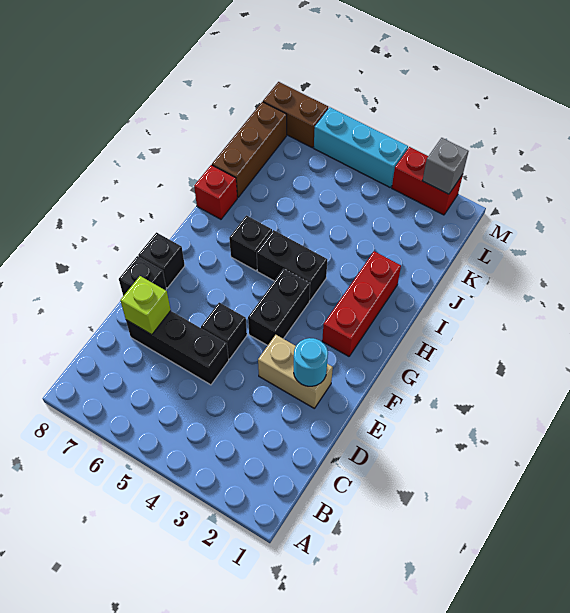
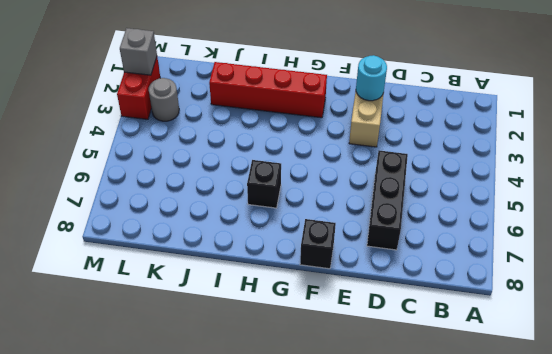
red 1x4 brick [209,62,327,118] -> red 1x3 brick [322,251,401,356]
grey 1x1 round brick [149,78,179,121] -> none
none -> black 1x1 brick [201,303,247,359]
none -> black 1x1 brick [119,256,166,296]
none -> black 1x2 brick [248,269,310,346]

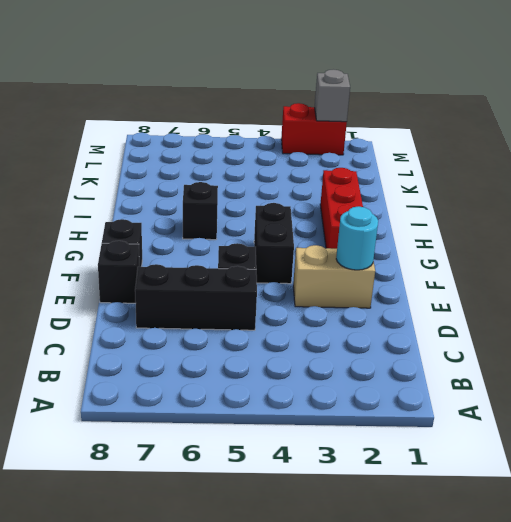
none -> black 1x2 brick [257,230,327,300]
none -> red 1x1 brick [194,165,237,219]
none -> brown 1x3 brick [212,102,287,197]

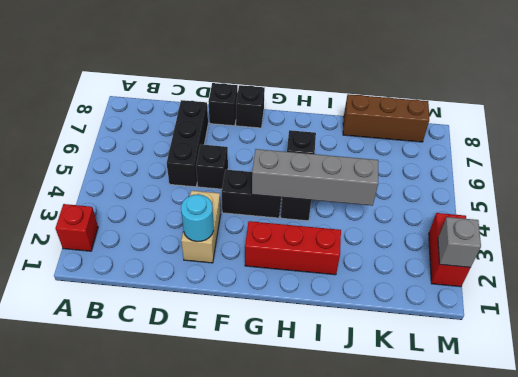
red 1x1 brick [55,204,98,251] -> red 1x1 brick moved to [194,165,237,219]
grey 1x4 brick [252,149,378,206] -> none
none -> cyan 1x3 brick [314,107,408,187]
none -> brown 1x2 brick [263,82,328,148]
none -> lime 1x1 brick [120,276,171,335]

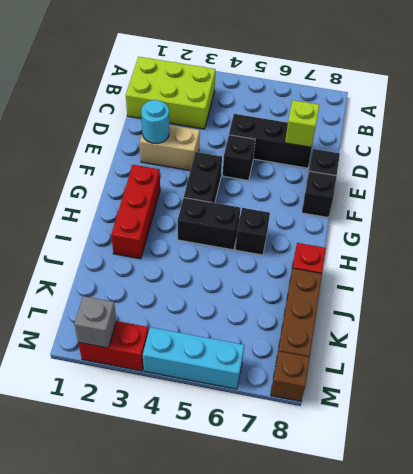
lime 2x3 brick [126,57,216,129] -> none
brown 1x1 brick [271,351,310,401] -> brown 1x2 brick [263,82,328,148]

